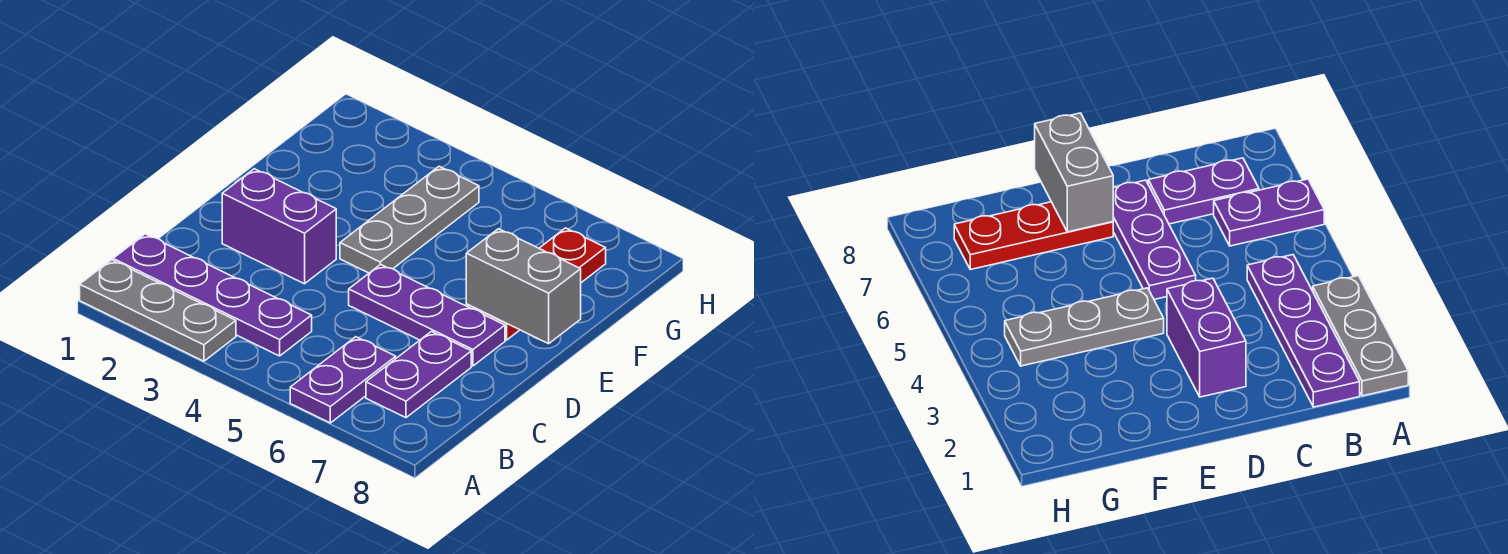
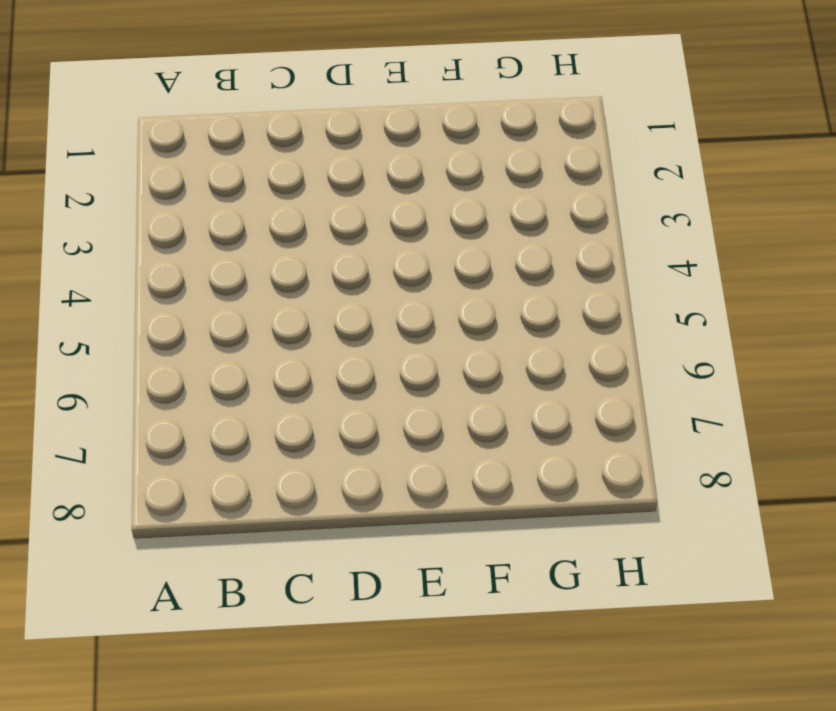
none -> grey 1x3 plate [80,260,236,361]
none -> purple 1x2 plate [290,337,396,423]

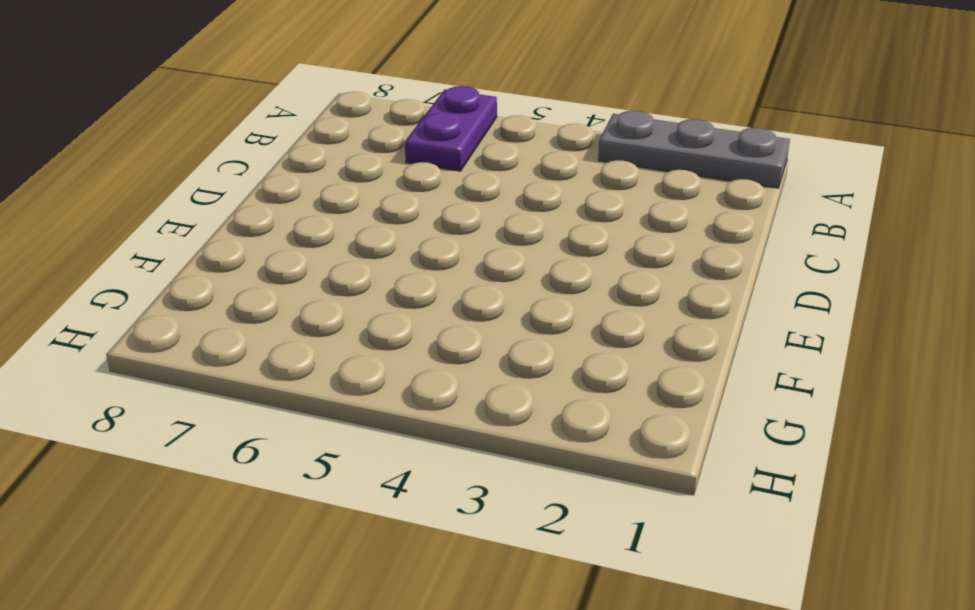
none -> purple 1x4 plate [113,234,312,356]
none -> purple 1x2 plate [366,331,471,418]

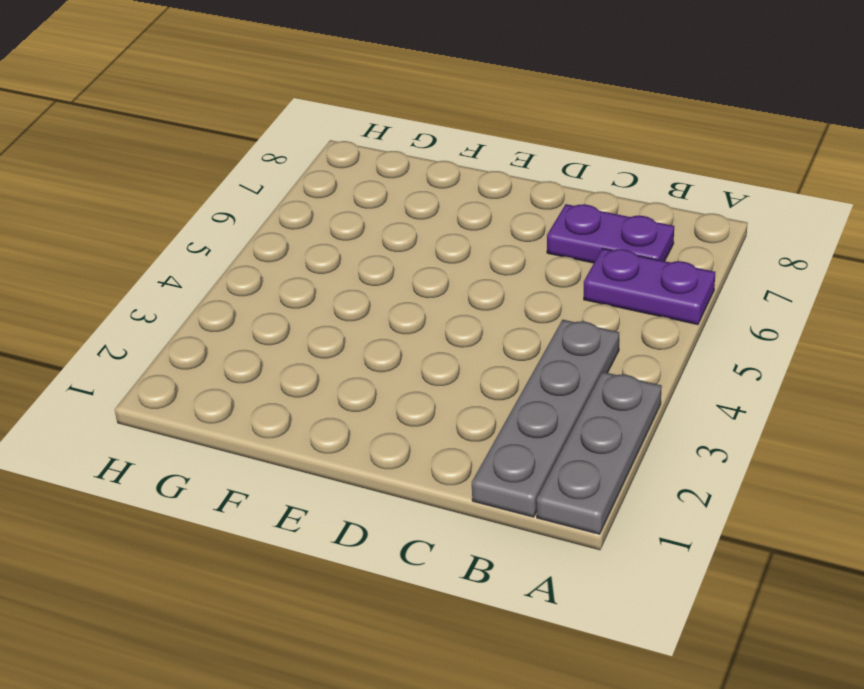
grey 1x4 plate [472,320,619,517] -> purple 1x4 plate [113,234,312,356]
none -> purple 1x2 brick [222,169,336,284]
none -> purple 1x3 plate [349,264,505,366]

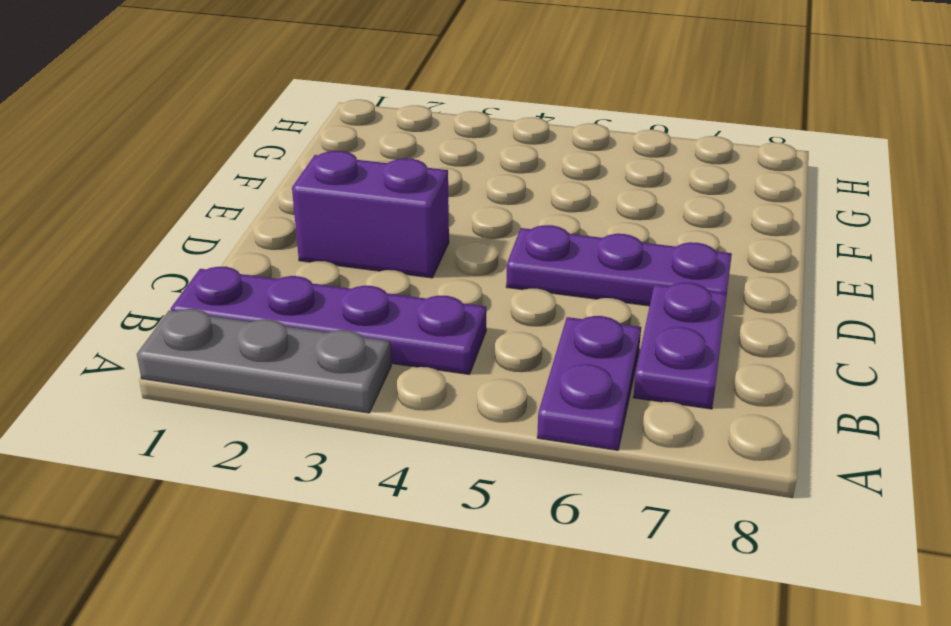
none -> grey 1x3 plate [340,166,479,273]
none -> red 1x3 plate [466,228,606,340]

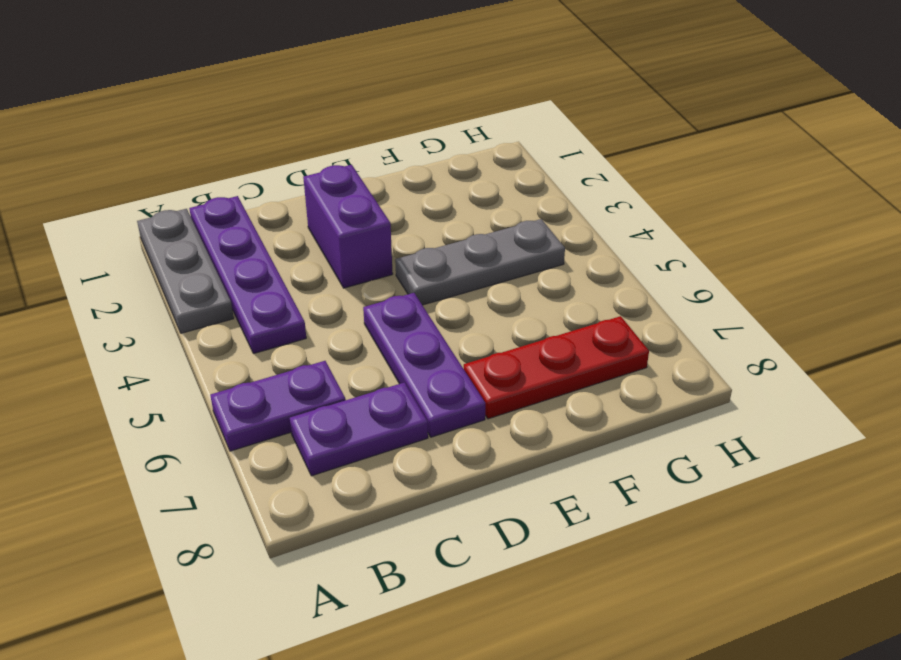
none -> grey 1x2 brick [466,229,581,344]

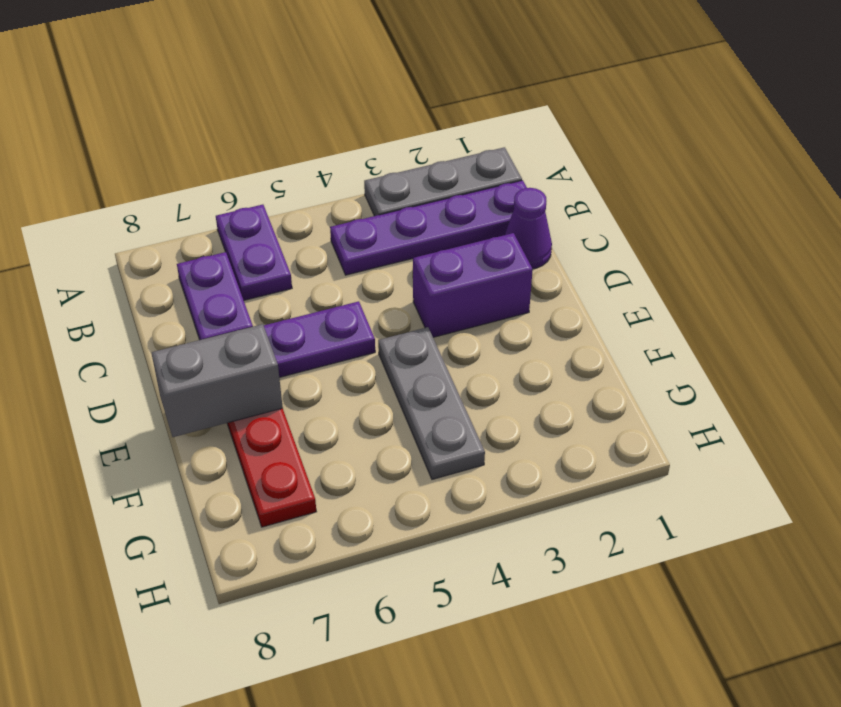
purple 1x1 cone [505,188,552,269] -> none

